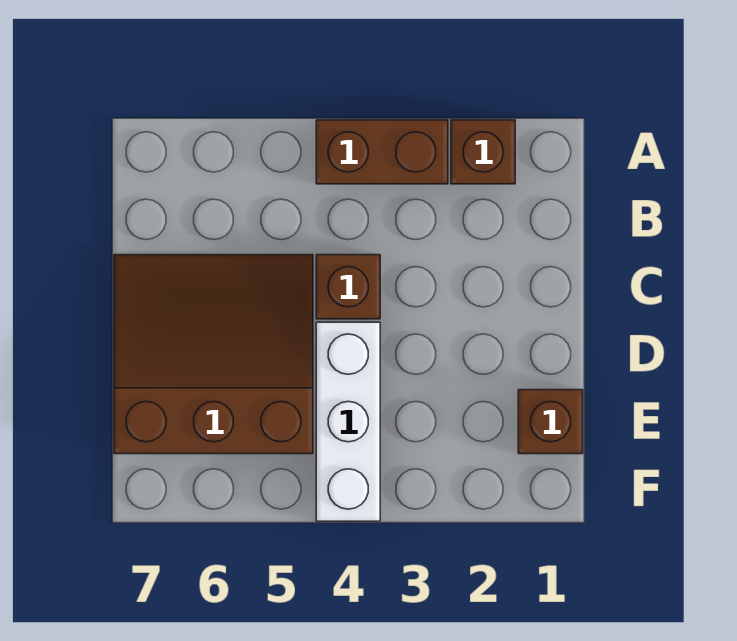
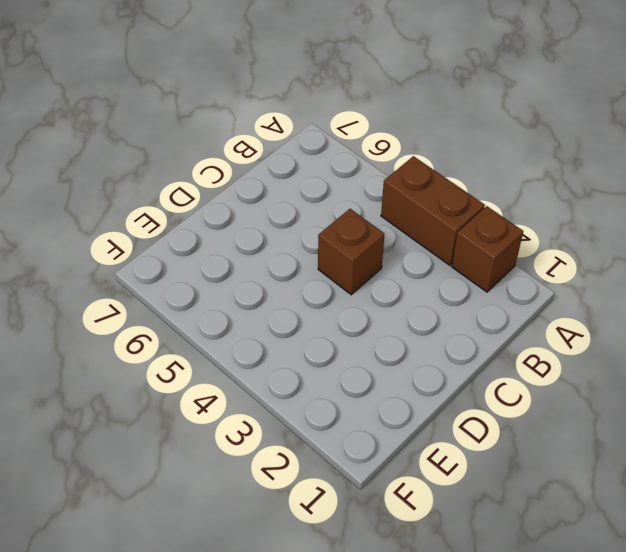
none -> brown 3x3 slope [114,255,313,454]
none -> white 1x3 brick [316,322,380,521]

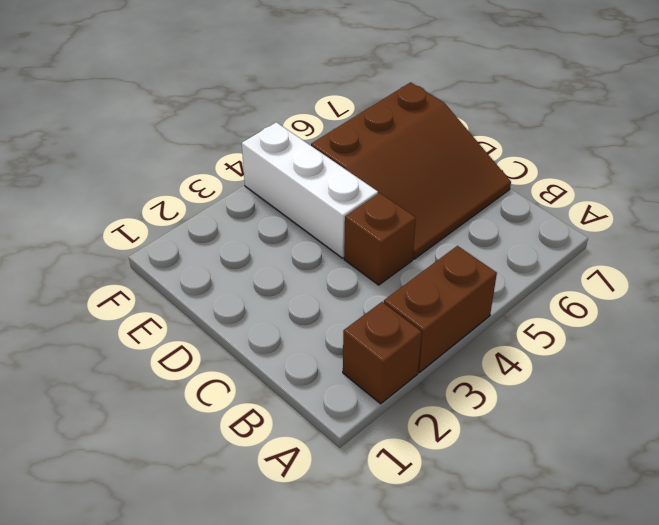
none -> brown 1x1 brick [518,390,583,454]

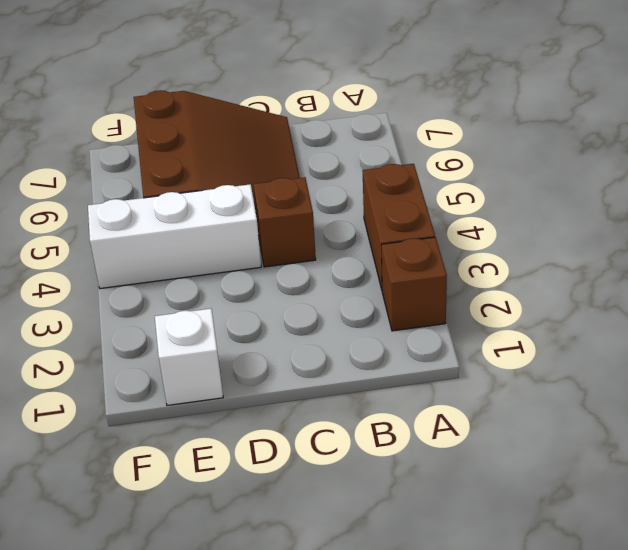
white 1x1 brick [155,309,223,405] -> brown 1x1 brick [518,390,583,454]

